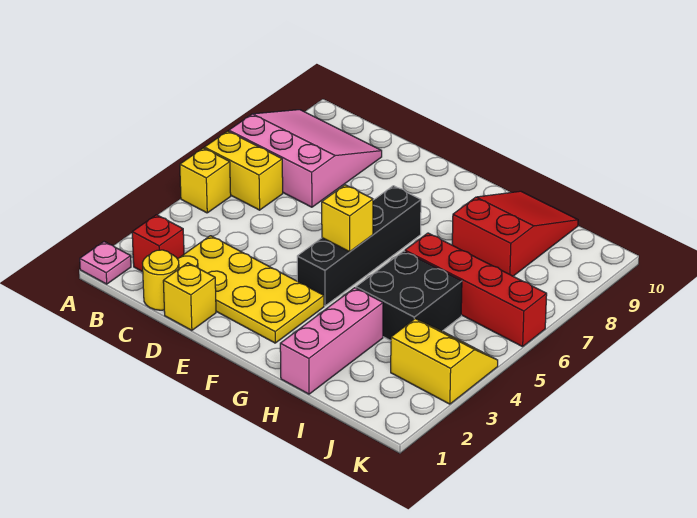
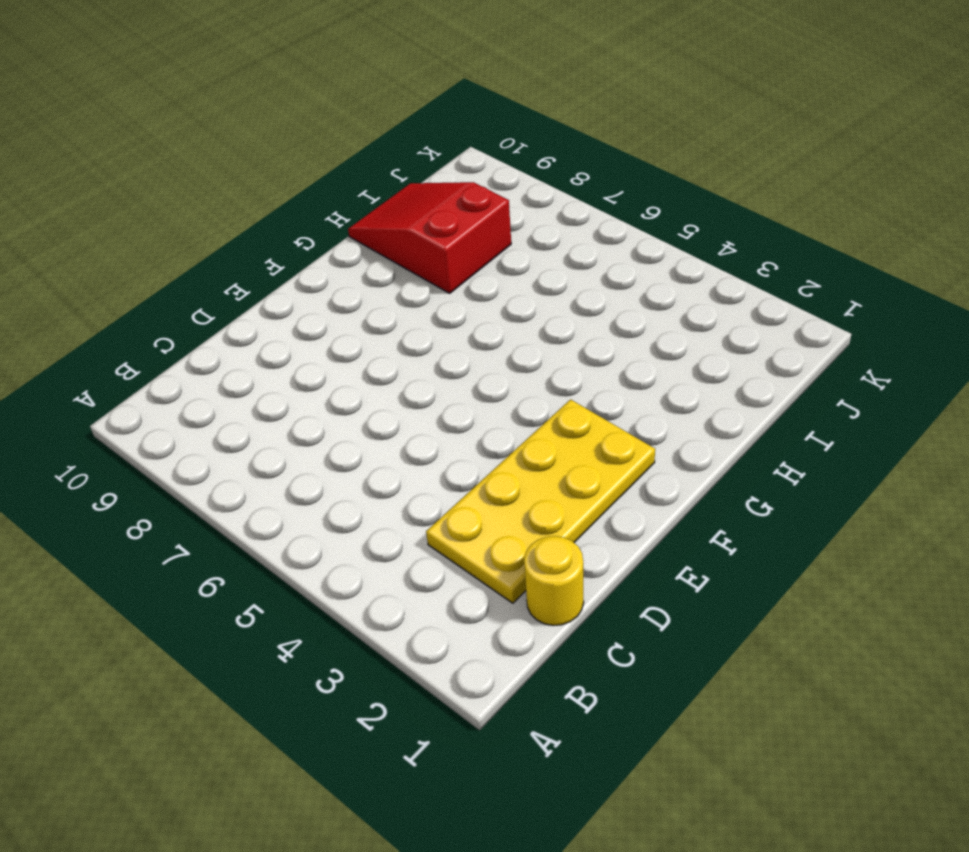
none -> pink 1x1 plate [80,242,131,284]
none -> yellow 1x1 brick [180,148,231,213]
none -> yellow 1x2 brick [204,131,283,210]

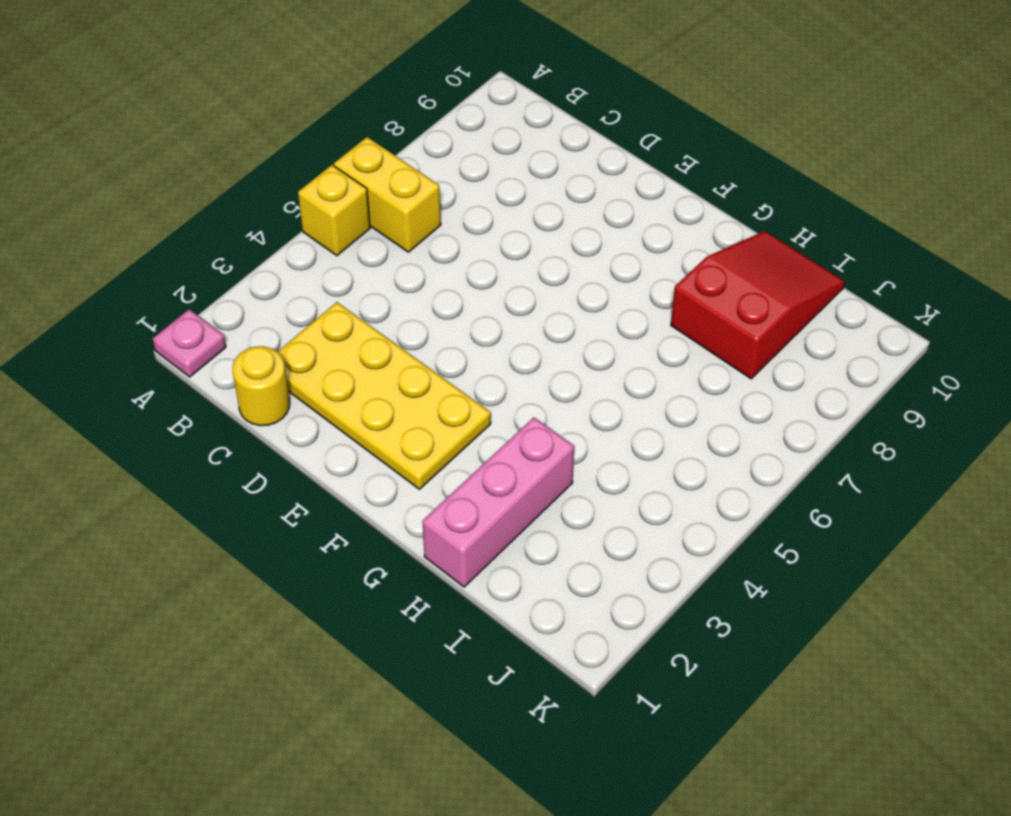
none -> pink 3x3 slope [229,110,382,207]
none -> red 1x1 brick [132,215,184,272]
none -> yellow 1x1 brick [163,263,216,330]

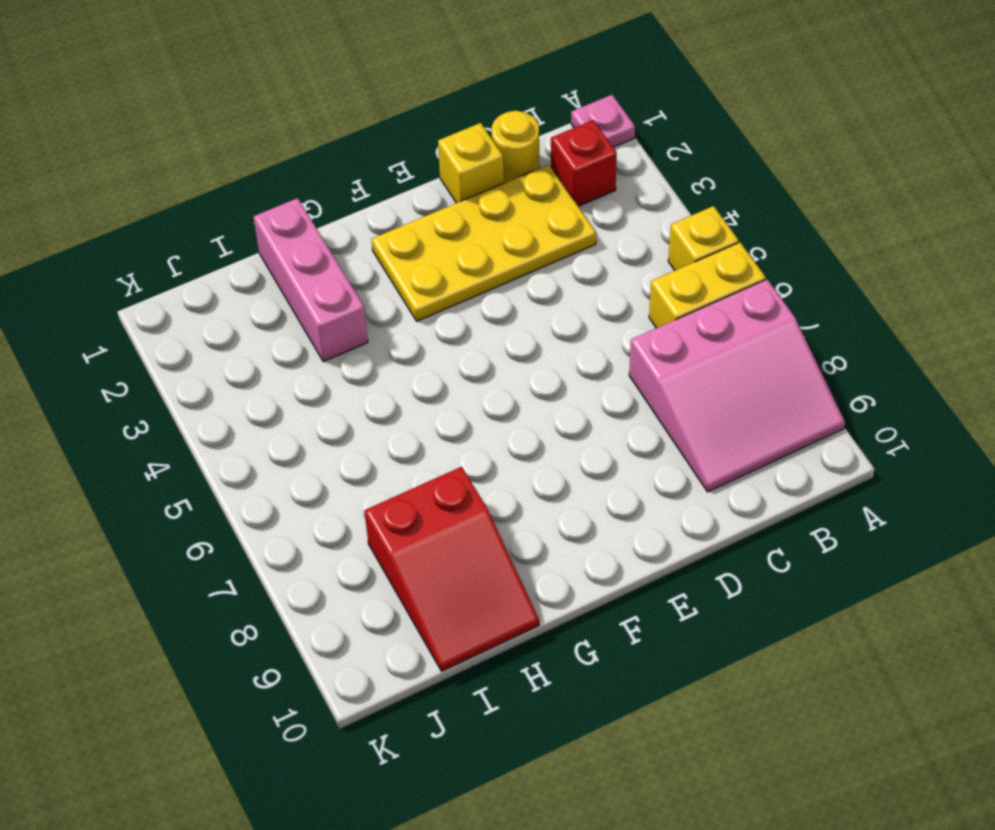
none -> black 1x4 brick [297,186,421,306]
none -> black 2x2 brick [356,251,462,341]
none -> red 1x4 brick [405,233,547,347]

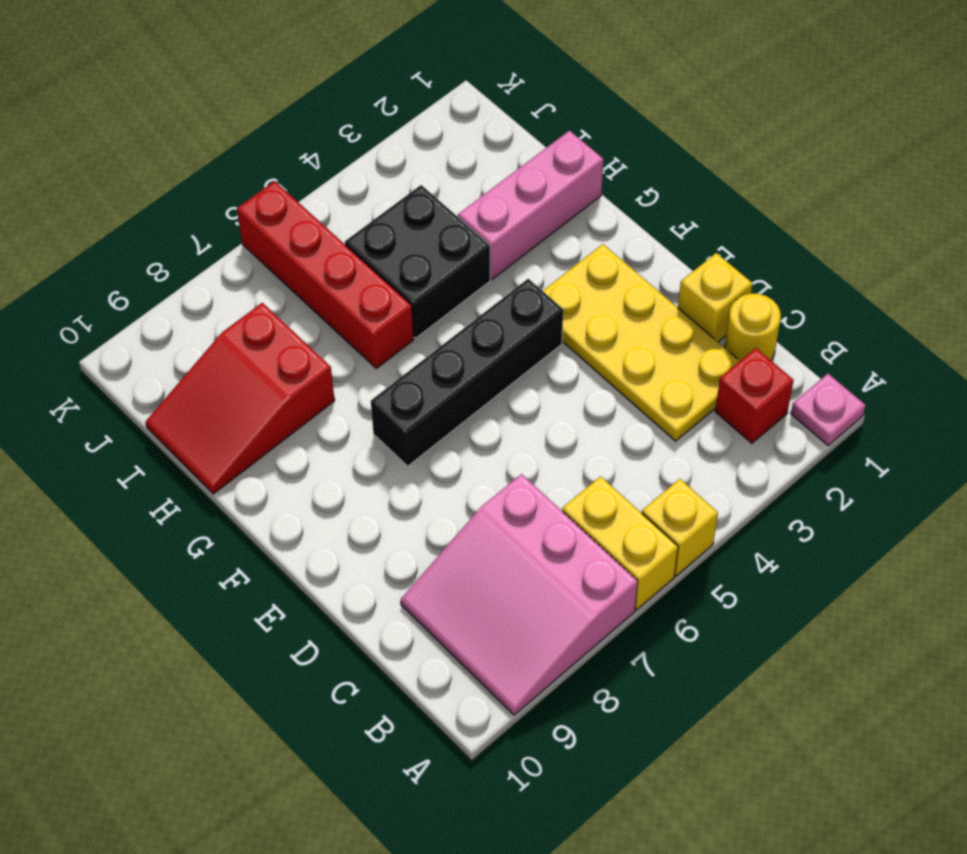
none -> yellow 2x2 slope [391,319,498,404]
none -> yellow 1x1 brick [322,185,373,252]

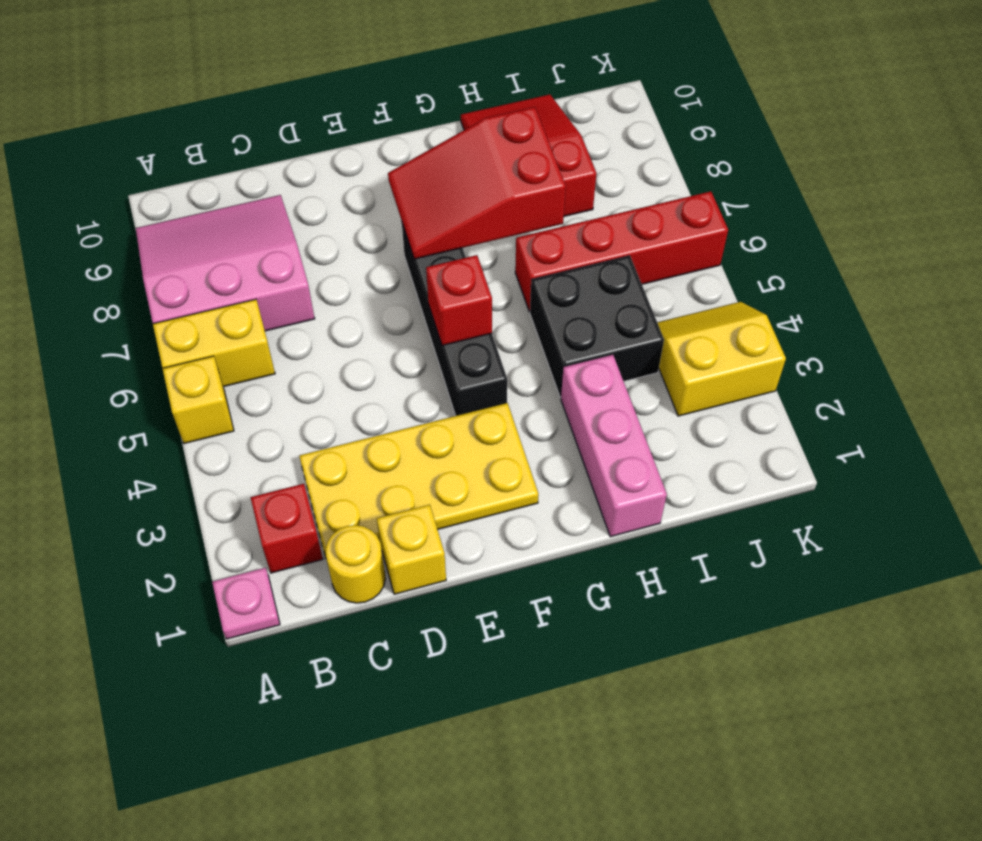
red 1x1 brick [426,255,492,346] -> yellow 1x1 brick [322,185,373,252]
red 2x3 slope [388,107,566,259] -> none

